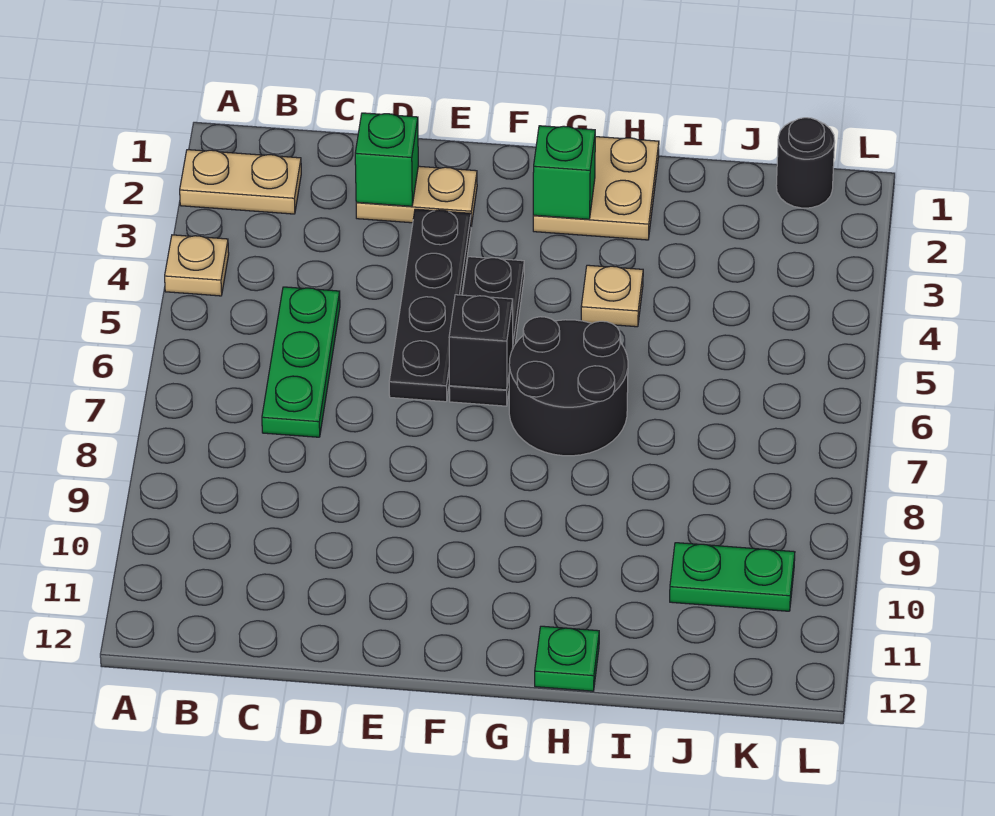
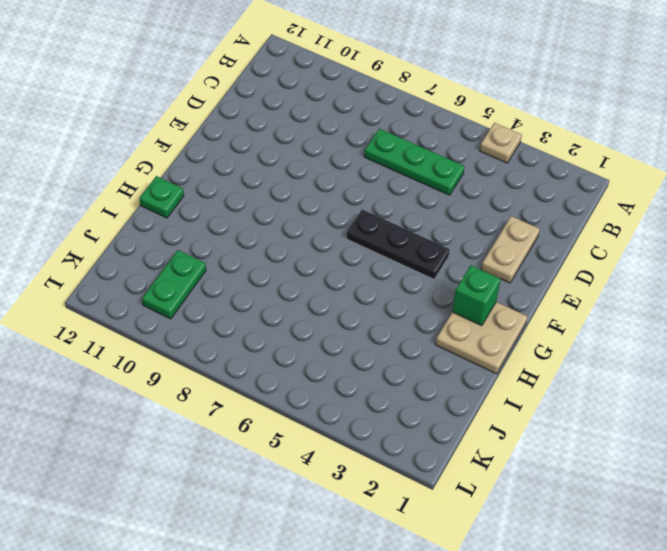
none -> tan 1x2 plate [180,150,301,214]
none -> black 1x4 plate [389,209,471,402]
none -> black 2x2 round brick [509,317,628,456]

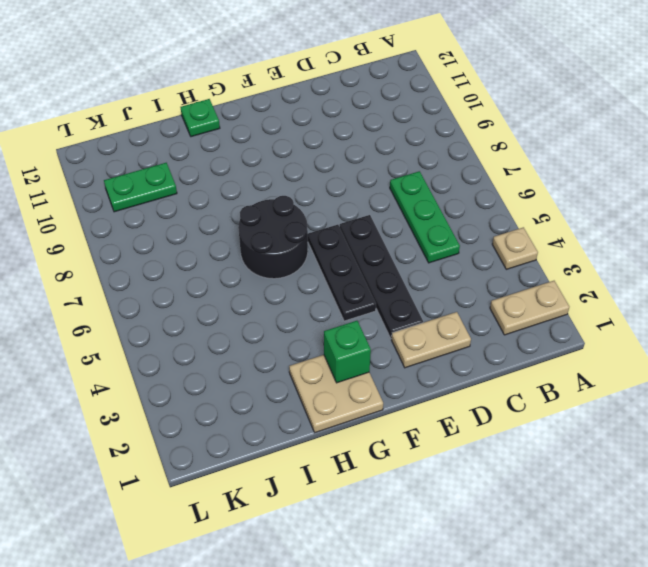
none -> tan 1x1 plate [581,265,643,327]
none -> black 1x1 round brick [776,118,835,208]
none -> green 1x1 brick [355,113,418,206]

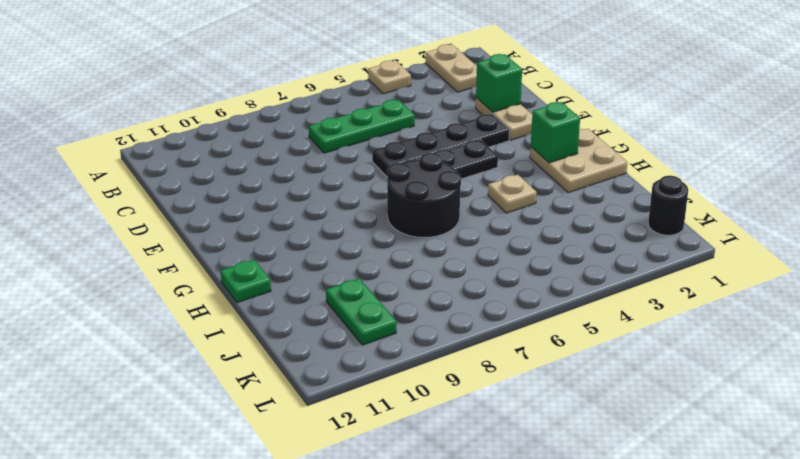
none -> black 1x1 brick [449,295,513,390]

